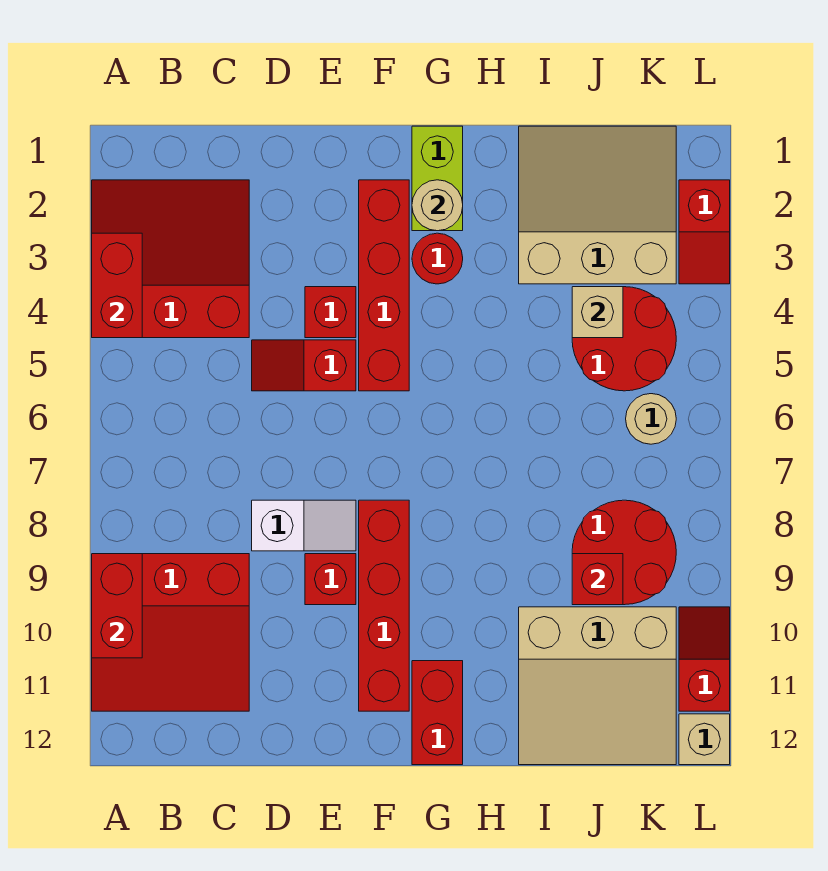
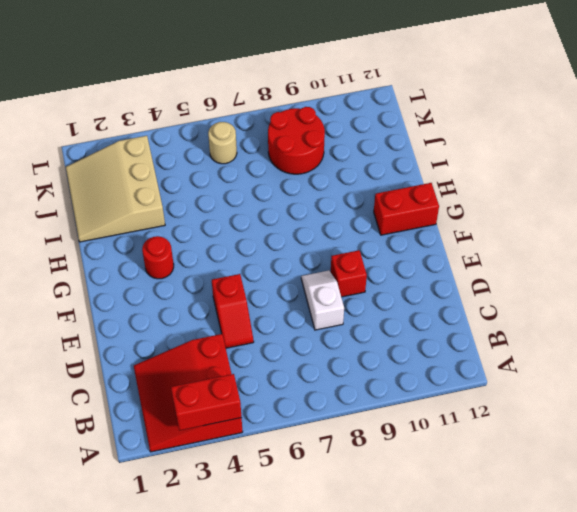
none -> red 3x3 slope [92,554,249,711]
none -> red 1x1 brick [305,287,356,338]
none -> red 1x4 brick [359,180,409,391]

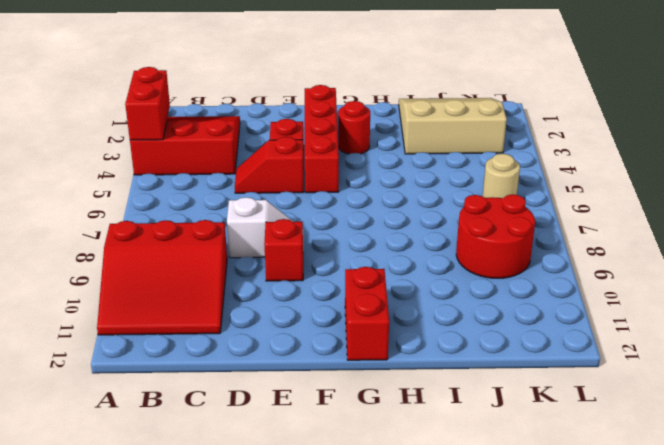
none -> red 1x4 brick [359,500,409,711]
none -> lime 1x2 brick [412,126,463,231]
none -> tan 3x3 slope [519,607,676,765]

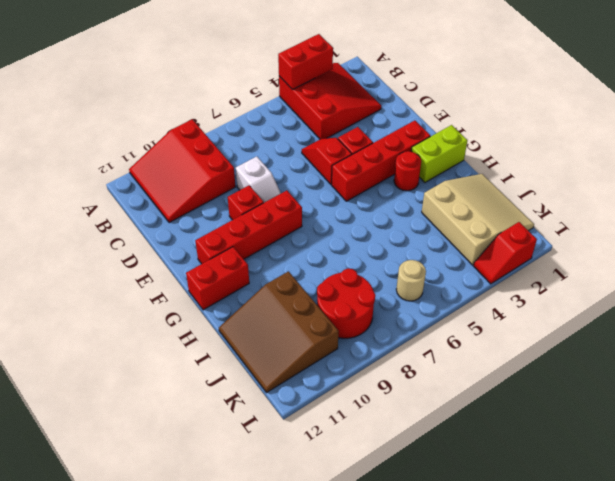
brown 3x3 slope [219,271,339,393] -> tan 3x3 slope [519,607,676,765]
none -> red 2x2 round brick [572,287,676,391]
none -> red 1x2 slope [679,607,730,711]
none -> tan 1x1 brick [679,714,730,765]

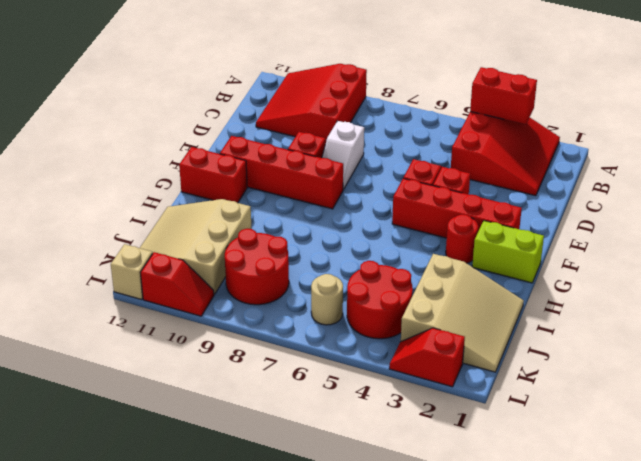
none -> red 1x2 brick [92,554,142,658]
none -> tan 1x1 round brick [412,180,463,231]
none -> tan 1x1 brick [572,287,623,338]

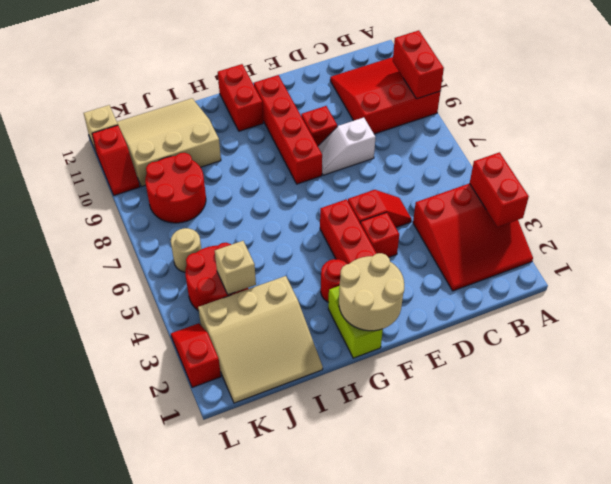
tan 2x2 round brick [339,253,404,331] -> tan 1x1 round brick [412,180,463,231]
none -> red 1x1 brick [572,554,623,605]

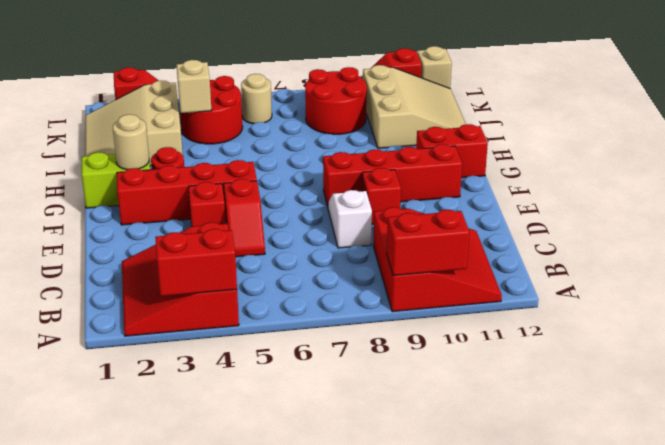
none -> red 1x1 brick [572,554,623,605]

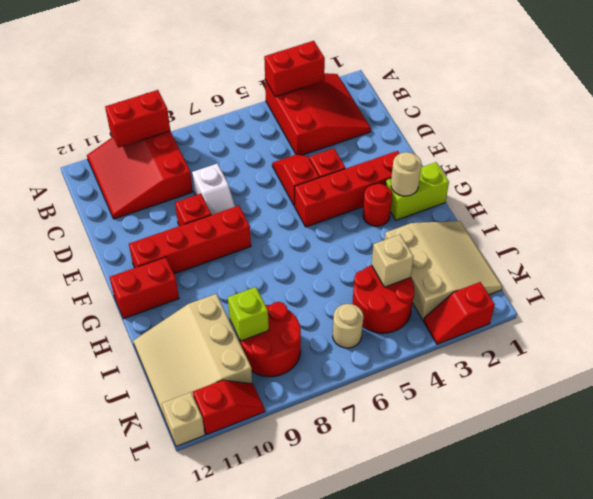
lime 1x1 brick [228,287,269,341] -> red 1x1 brick [572,554,623,605]

